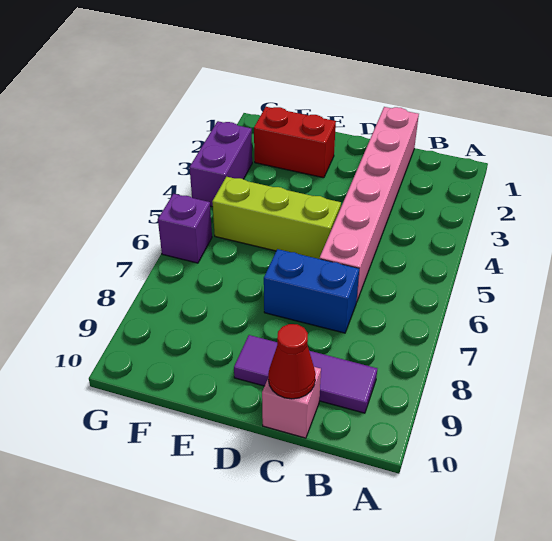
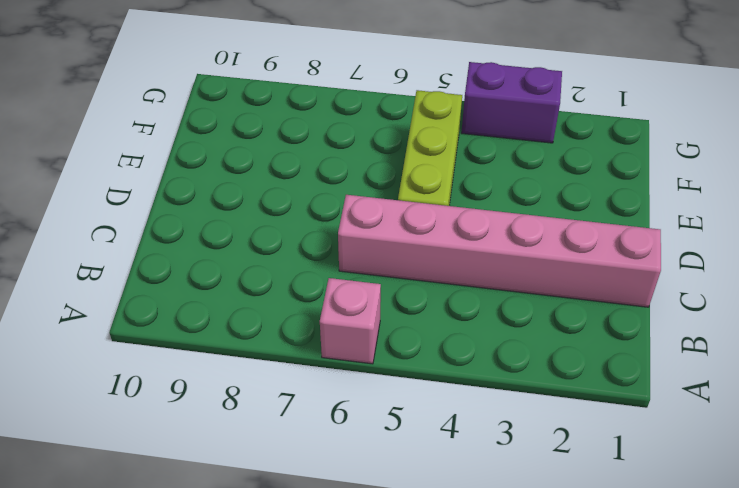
pink 1x1 brick [320,278,381,364] -> pink 1x1 brick moved to [262,367,321,438]
none -> purple 1x3 tile [234,335,377,413]
none -> blue 1x2 brick [264,249,359,333]

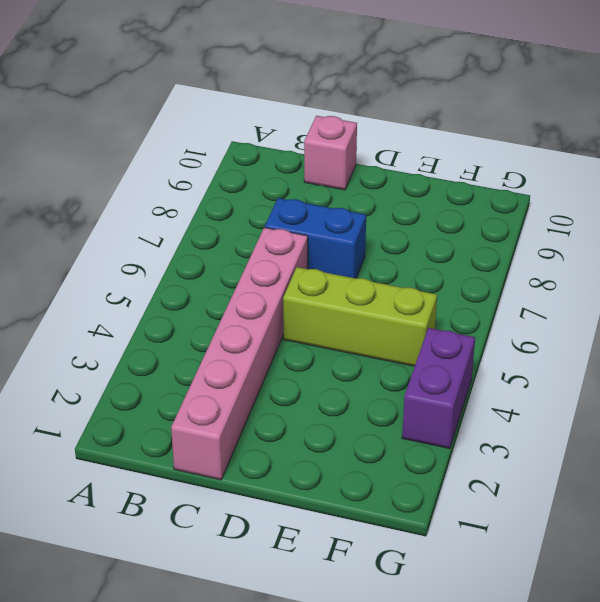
none -> purple 1x3 tile [234,335,377,413]
none -> red 1x2 brick [254,107,336,178]

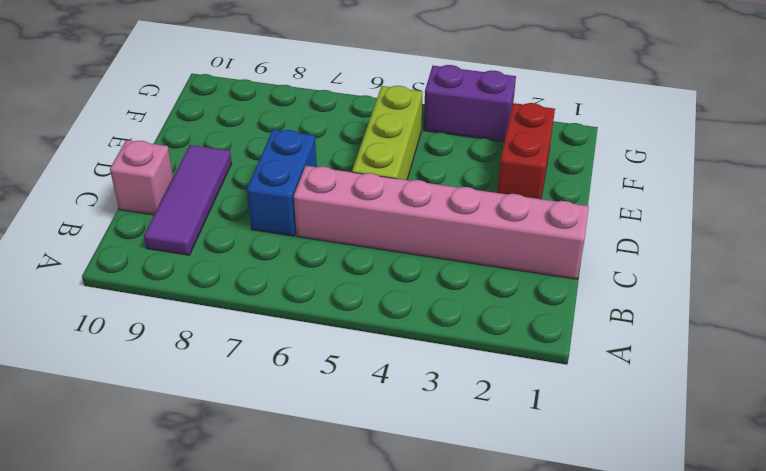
none -> purple 1x1 brick [158,194,212,263]
none -> red 1x1 cone [268,324,316,399]

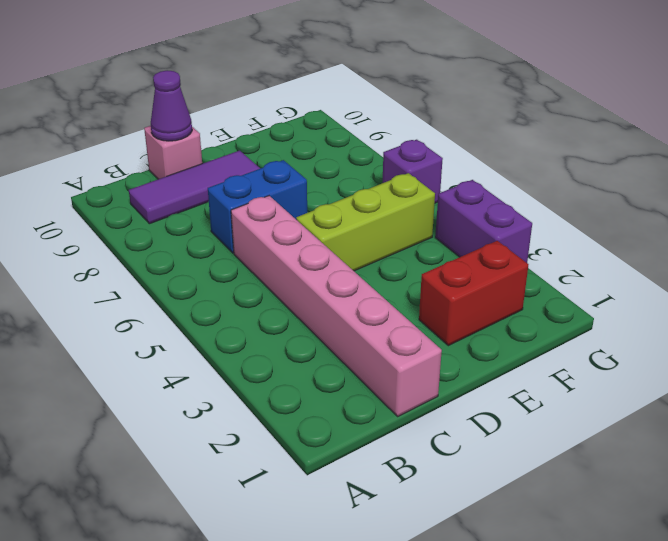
purple 1x1 cone [151,70,192,141] -> red 1x1 cone [268,324,316,399]

